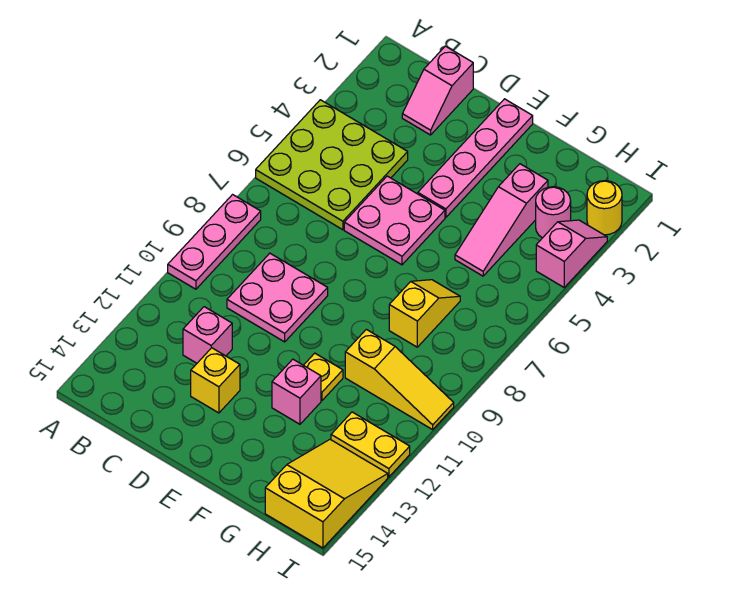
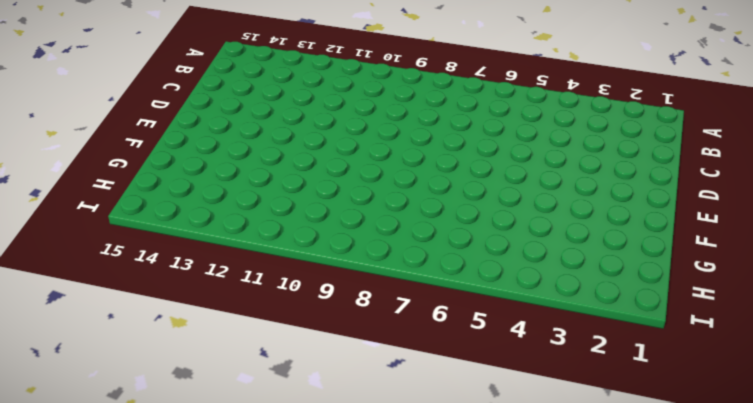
none -> lime 3x3 plate [256,100,408,230]
none -> pink 1x3 plate [168,195,261,289]
none -> pink 1x2 slope [402,46,473,135]

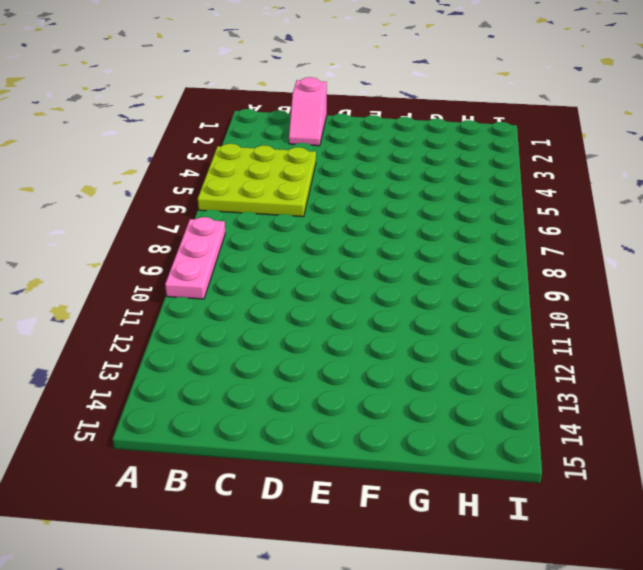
none -> pink 2x2 plate [227,253,328,342]
none -> pink 1x1 brick [183,307,232,363]
none -> pink 2x2 plate [344,176,445,265]

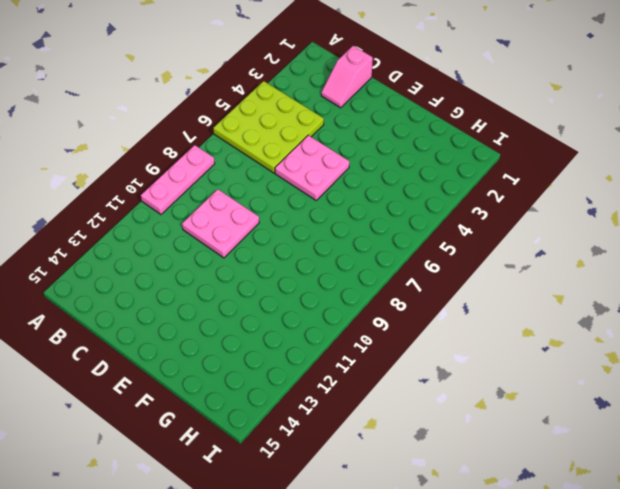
none -> pink 1x1 brick [183,307,232,363]
none -> yellow 1x1 brick [191,348,240,413]
none -> pink 1x4 plate [418,99,533,217]

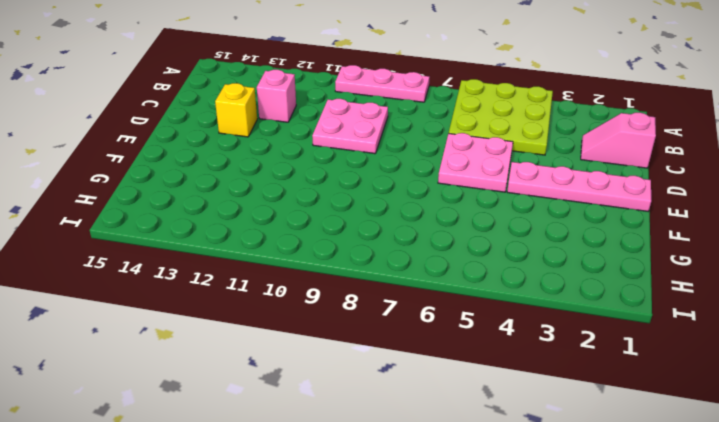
none -> yellow 1x1 plate [304,353,343,401]
none -> pink 1x1 brick [272,359,321,424]
none -> pink 1x3 slope [455,164,548,276]

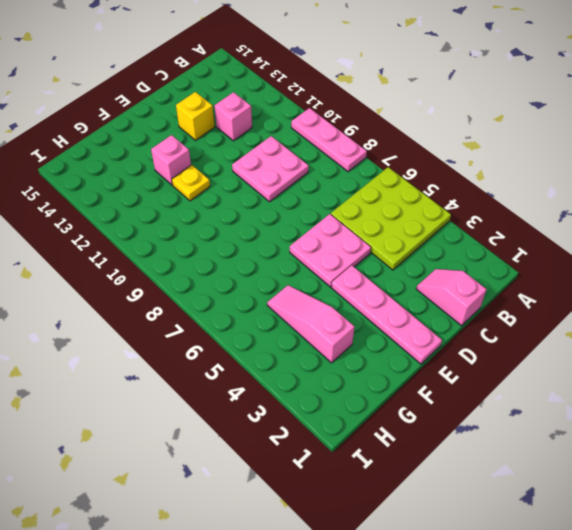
none -> yellow 1x2 slope [389,280,460,347]
none -> yellow 1x3 slope [345,329,454,430]
none -> pink 1x1 round brick [536,187,571,238]

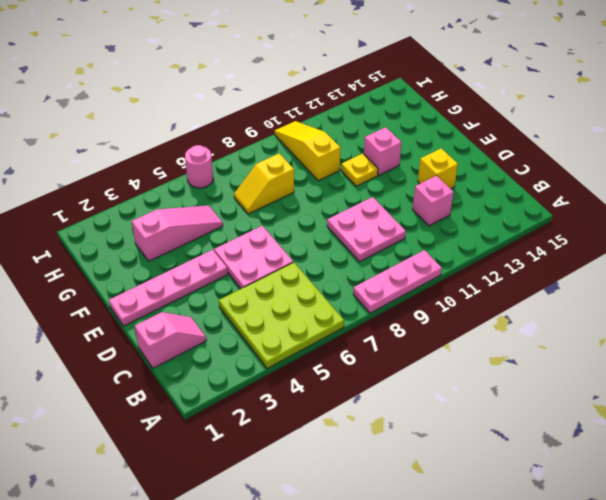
pink 1x1 round brick [185,145,213,188] -> pink 1x1 round brick moved to [536,187,571,238]
none -> yellow 1x2 plate [331,412,410,477]
none -> yellow 2x3 slope [265,440,388,548]
none -> yellow 1x1 round brick [587,181,622,235]

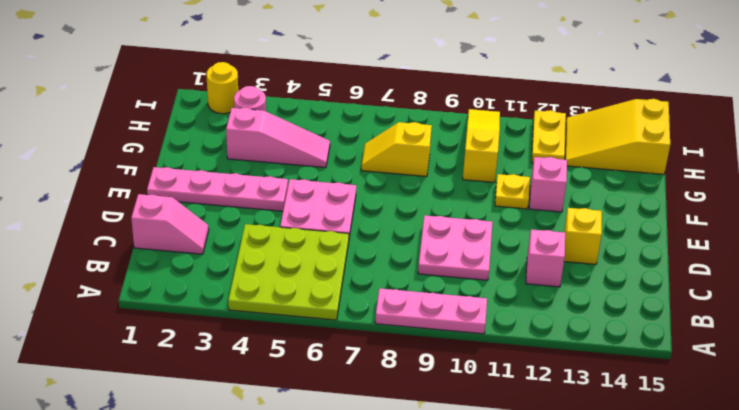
none -> pink 1x2 slope [536,220,607,287]

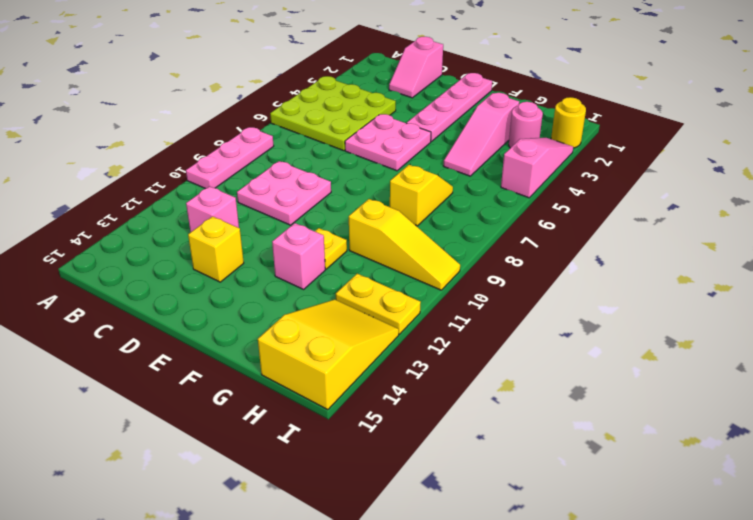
pink 1x3 slope [501,138,573,198] -> pink 1x2 slope [536,220,607,287]

